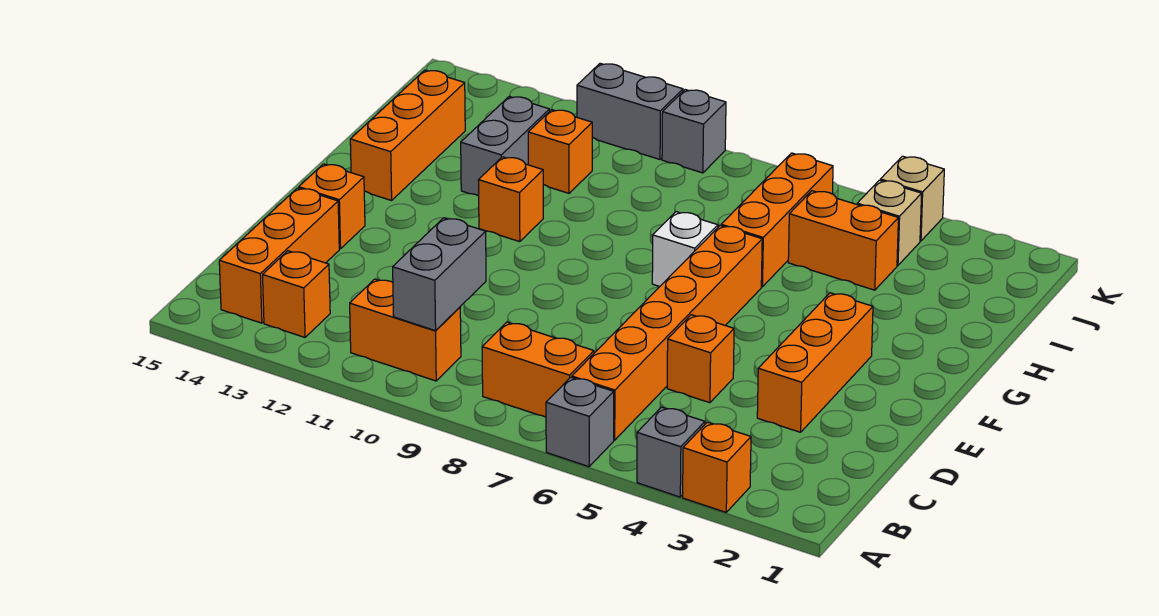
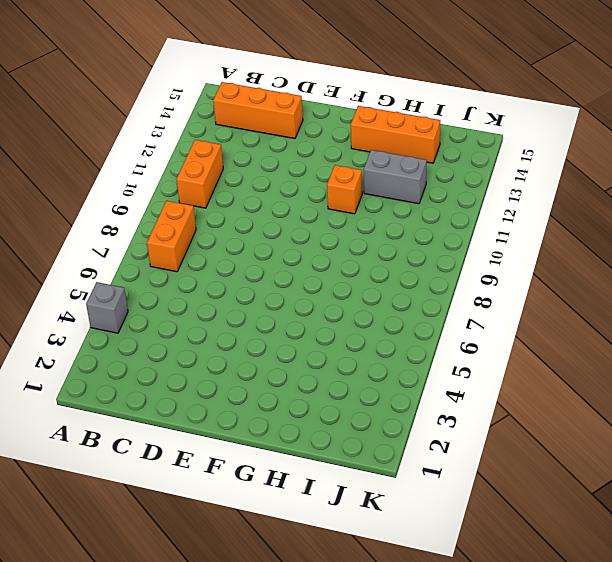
none -> orange 1x1 brick [683,422,751,512]
none -> grey 1x1 brick [546,377,614,467]
none -> orange 1x6 brick [572,226,762,440]

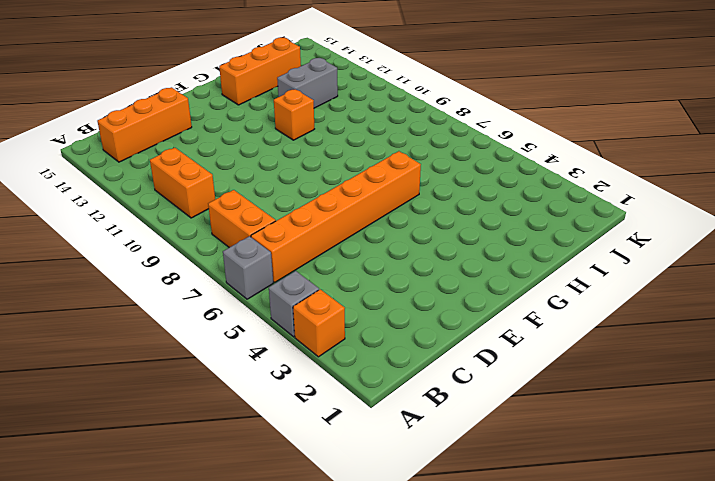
none -> orange 1x1 brick [263,251,330,337]
none -> orange 1x3 brick [757,293,873,432]
none -> orange 1x1 brick [667,315,734,403]

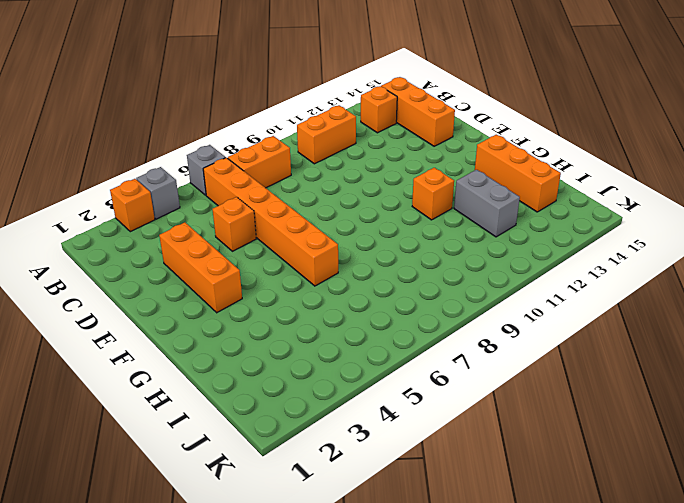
none -> orange 1x1 brick [299,164,365,249]
none -> white 1x1 brick [652,212,718,287]
none -> orange 1x3 brick [721,153,833,287]

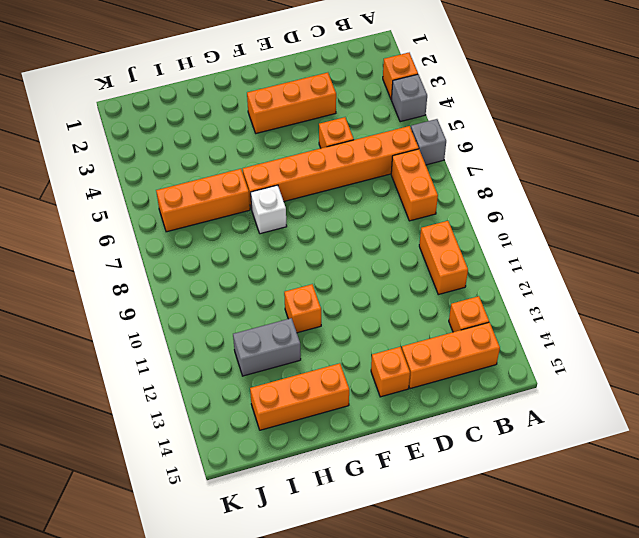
none -> orange 1x2 brick [788,191,898,290]
none -> orange 1x1 brick [528,110,592,193]
none -> tan 1x1 brick [857,180,922,265]

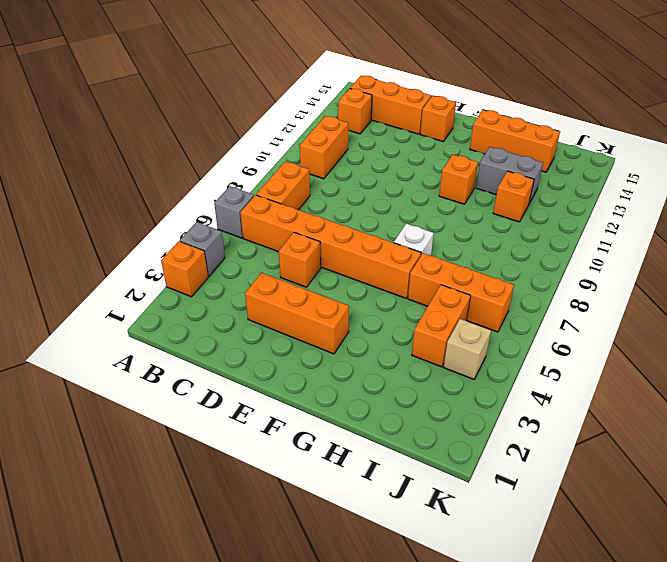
none -> tan 1x1 brick [880,156,944,241]
none -> grey 1x1 brick [662,90,726,173]
none -> grey 1x2 brick [577,63,683,159]

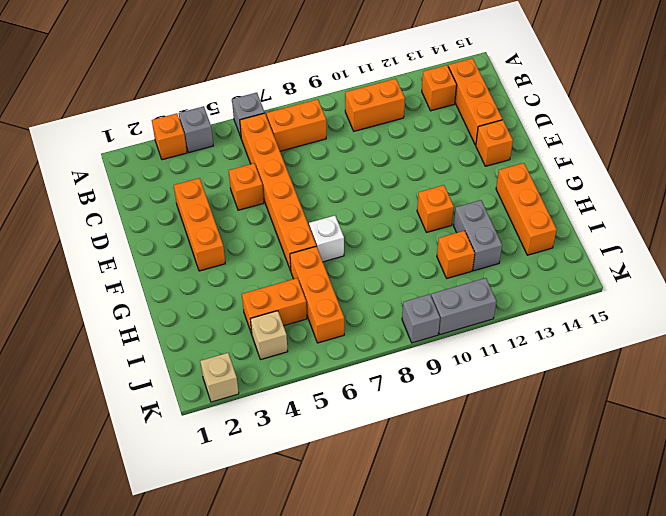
tan 1x1 brick [200,353,239,402] -> tan 1x1 brick moved to [880,156,944,241]
none -> grey 1x2 brick [393,218,486,331]

